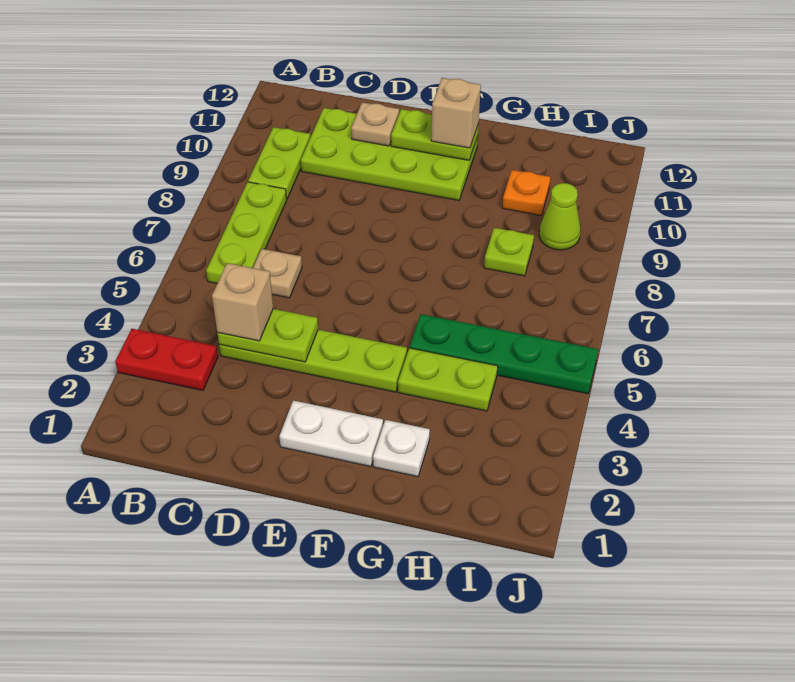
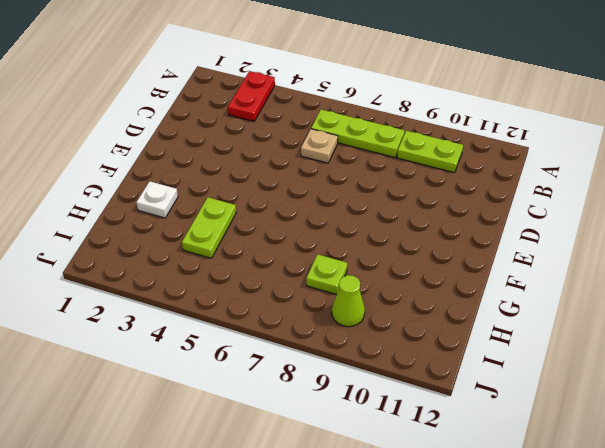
none -> lime 1x4 plate [219,330,407,392]
none -> lime 2x4 plate [301,108,478,200]
none -> white 1x2 plate [279,401,383,466]

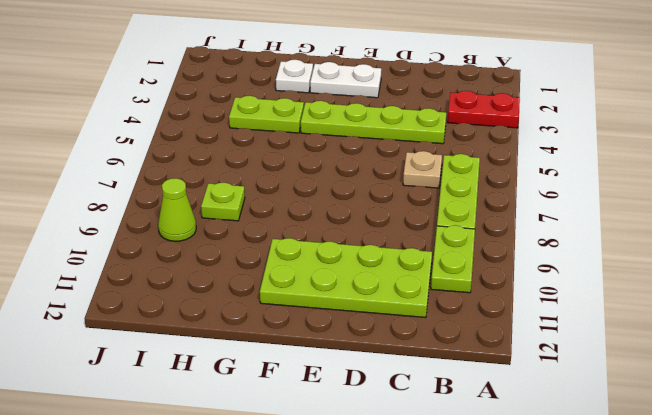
none -> green 1x4 plate [410,314,598,394]
none -> orange 1x1 plate [502,170,550,215]
none -> lime 1x2 plate [217,309,318,362]

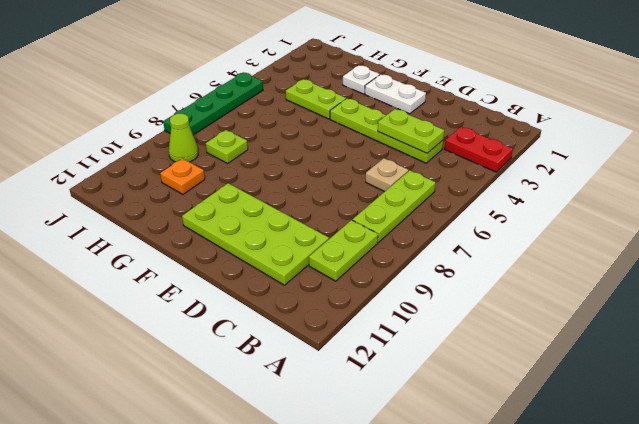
green 1x4 plate [163,73,263,135] -> green 1x4 plate turned to [410,314,598,394]
none -> tan 1x1 plate [351,102,399,146]
none -> lime 1x2 plate [391,109,479,160]
none -> tan 1x1 brick [212,263,273,341]

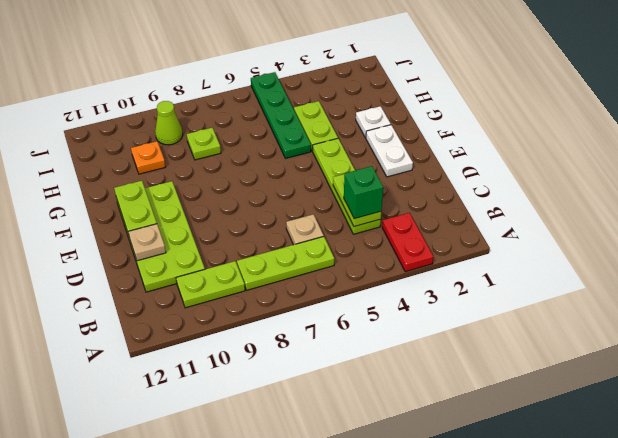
green 1x1 brick [344,166,383,219] -> tan 1x1 brick [212,263,273,341]
none -> tan 1x1 brick [431,78,481,148]

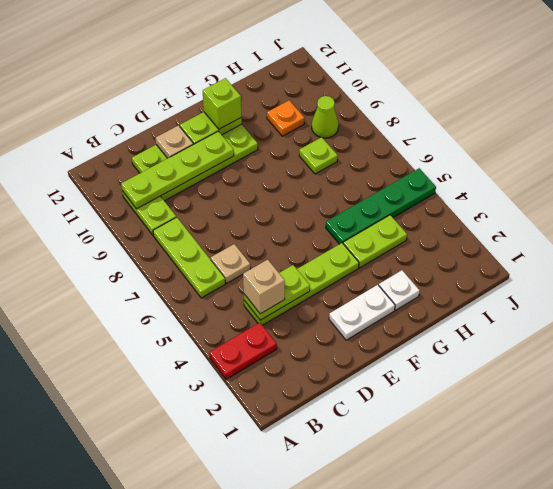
lime 1x4 plate [121,131,234,209] -> none
lime 1x1 brick [203,78,241,129] -> tan 1x1 brick [431,78,481,148]

